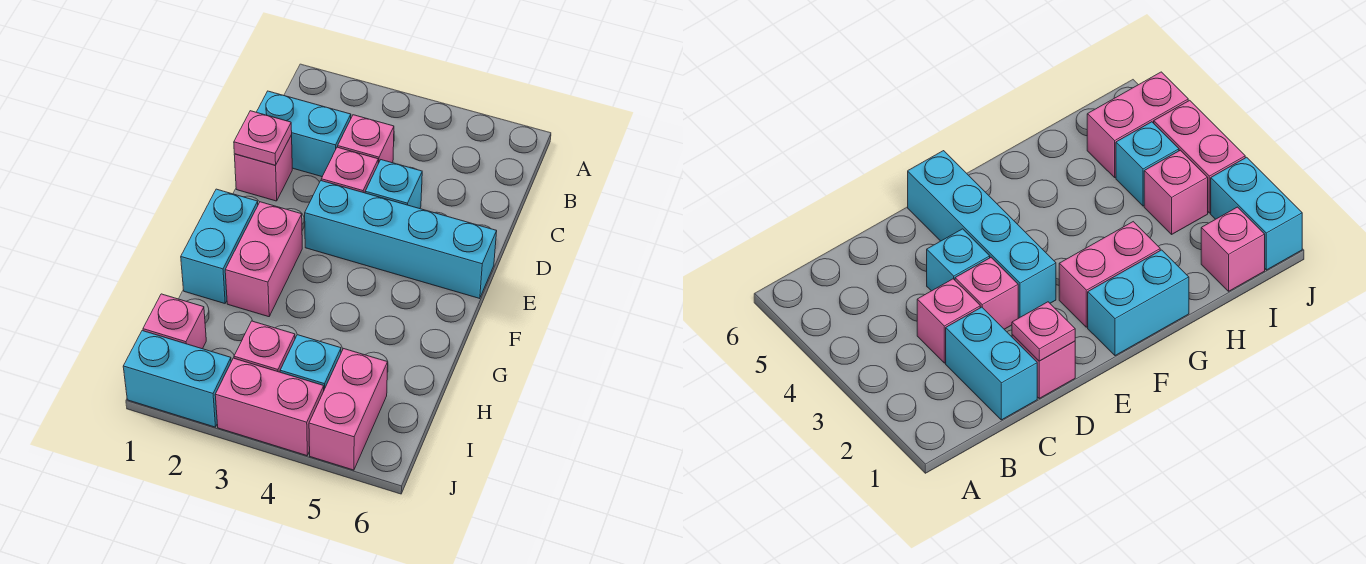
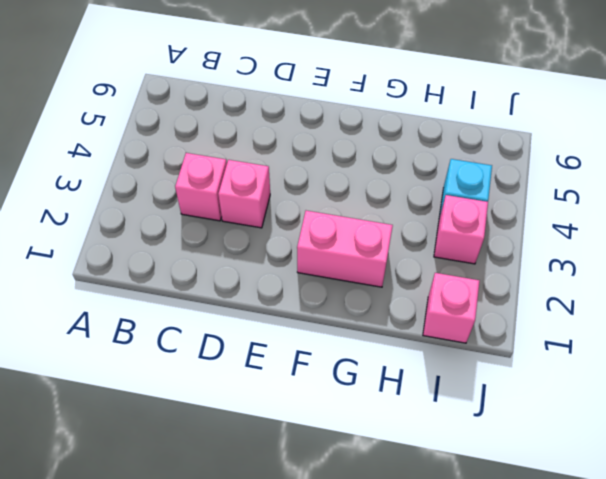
none -> cyan 1x2 brick [257,91,351,177]
none -> pink 1x1 brick [234,135,292,201]
none -> cyan 1x1 brick [365,160,422,209]

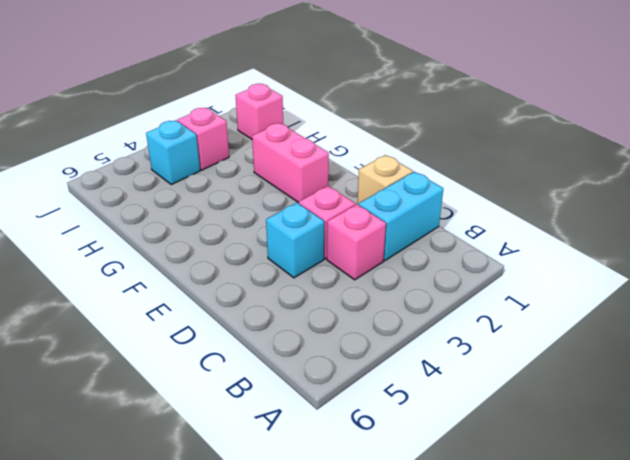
tan 1x1 brick [357,155,413,205] -> pink 1x1 brick [234,135,292,201]
none -> cyan 1x4 brick [305,181,497,299]
none -> cyan 1x2 brick [181,189,258,303]
none -> pink 1x2 brick [309,349,388,470]

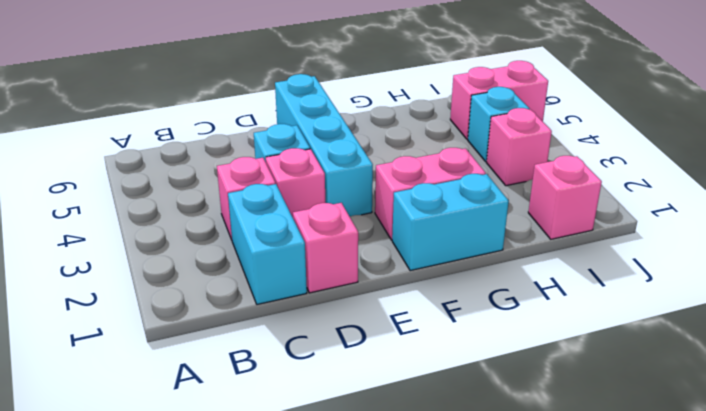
none -> cyan 1x2 brick [123,331,231,427]
none -> pink 1x2 brick [215,358,324,456]
none -> pink 1x1 plate [234,111,292,165]

